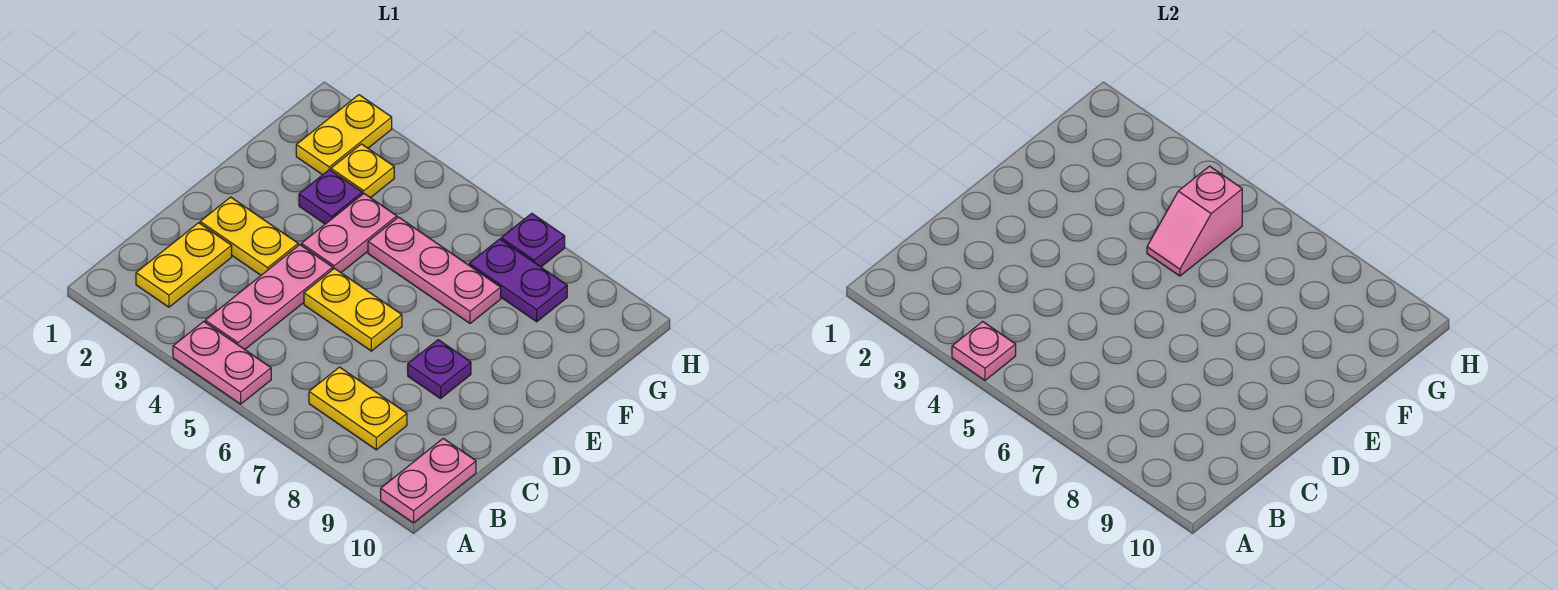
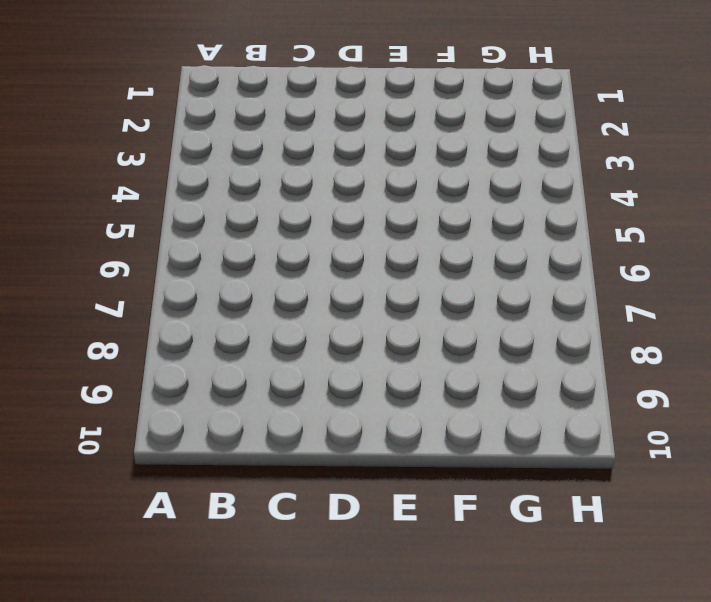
none -> pink 1x2 plate [173,322,271,404]
none -> pink 1x2 plate [381,438,476,523]
none -> yellow 1x2 plate [136,223,232,307]

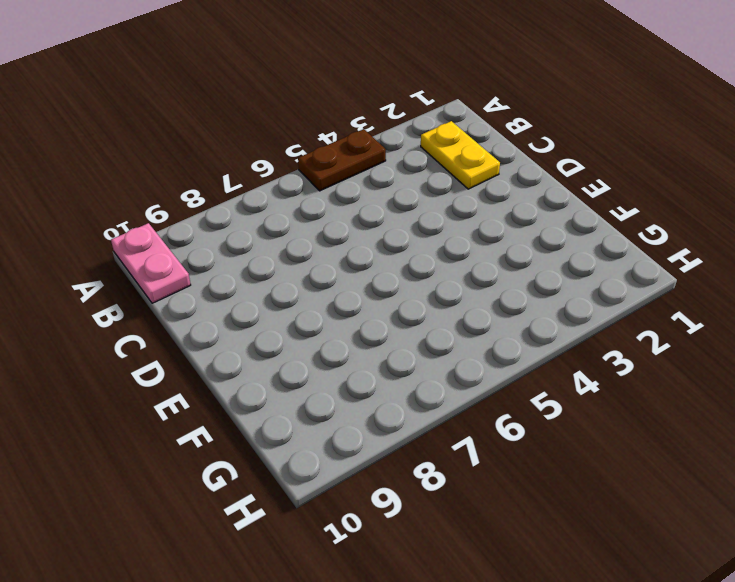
brown 1x2 plate [298,129,386,191] -> pink 1x2 plate [173,322,271,404]
none -> pink 1x3 plate [205,245,333,349]
none -> yellow 1x2 plate [309,367,407,450]
none -> yellow 1x2 plate [200,197,298,275]

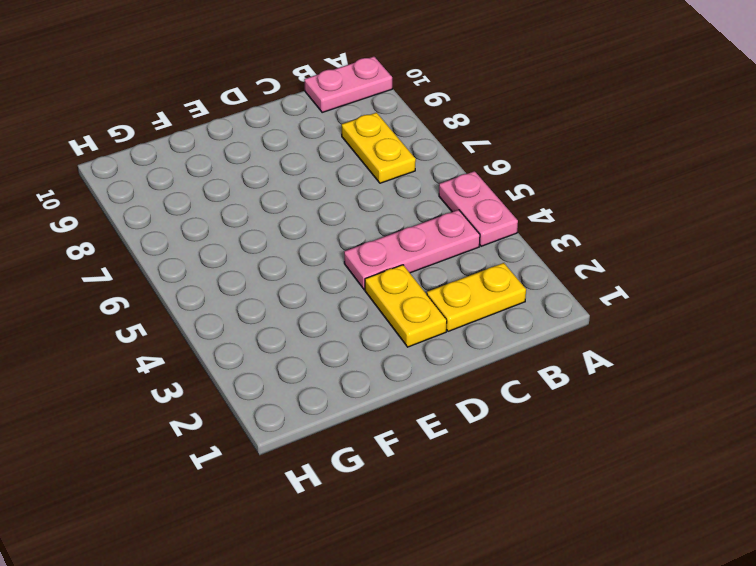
none -> yellow 1x2 plate [304,268,402,351]
none -> purple 1x1 plate [408,340,471,399]
none -> pink 1x2 plate [301,194,397,272]

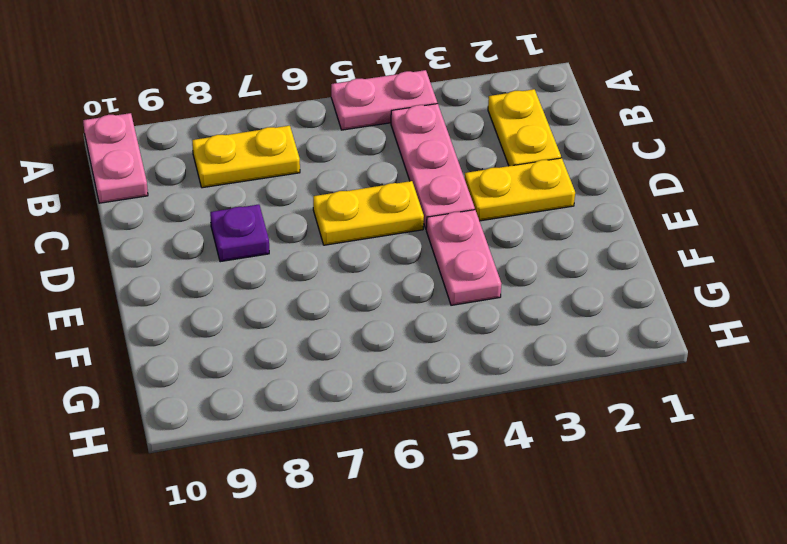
none -> purple 1x1 plate [299,170,362,224]
none -> pink 1x3 plate [368,217,501,323]
none -> yellow 1x2 plate [296,95,392,175]

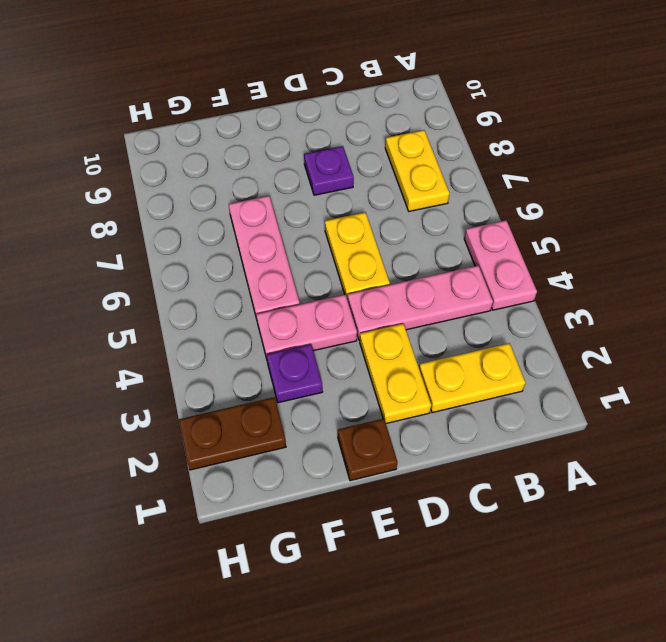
brown 1x1 plate [338,419,397,481] -> none
brown 1x2 plate [179,397,286,470] -> yellow 1x2 plate [296,95,392,175]
none -> pink 1x2 plate [381,438,476,523]
none -> yellow 1x1 plate [331,144,394,198]
none -> purple 1x2 plate [469,239,567,322]

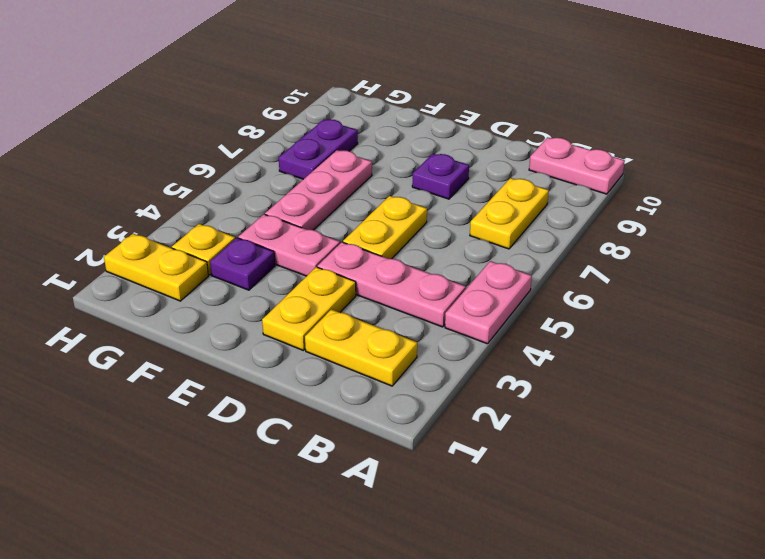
none -> purple 1x1 plate [501,213,565,267]
none -> pink 1x1 plate [952,322,1016,380]
none -> pink 1x2 slope [1147,166,1242,276]

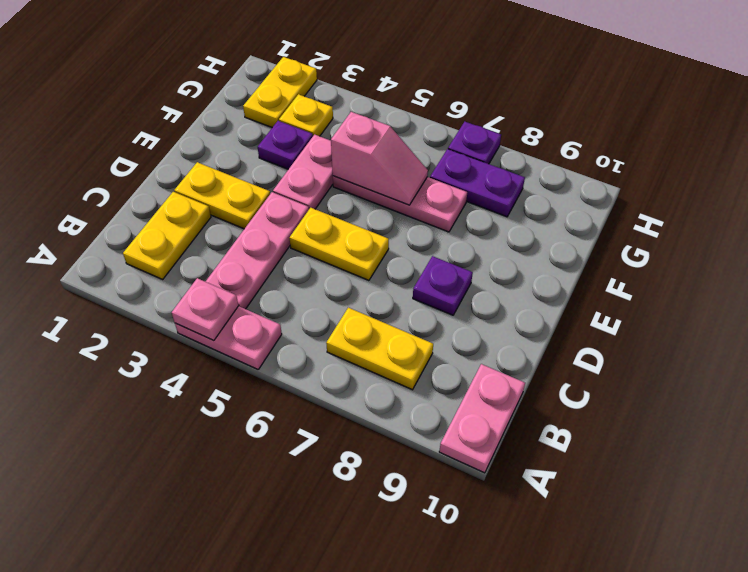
pink 1x2 slope [331,112,428,205] -> pink 1x2 slope turned to [1147,166,1242,276]

